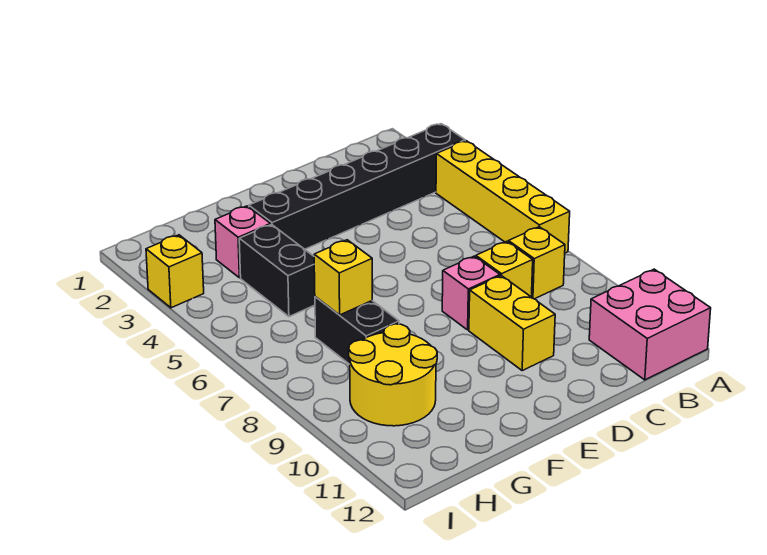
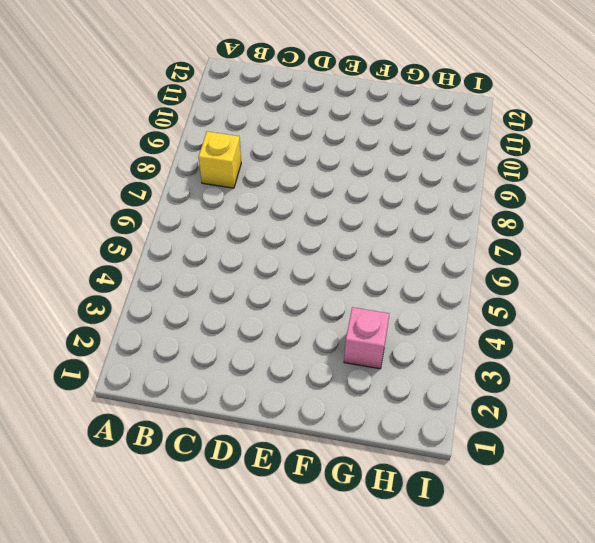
none -> black 1x6 brick [249,124,465,249]
none -> yellow 1x4 brick [436,141,570,253]
none -> pink 2x2 brick [589,269,711,380]

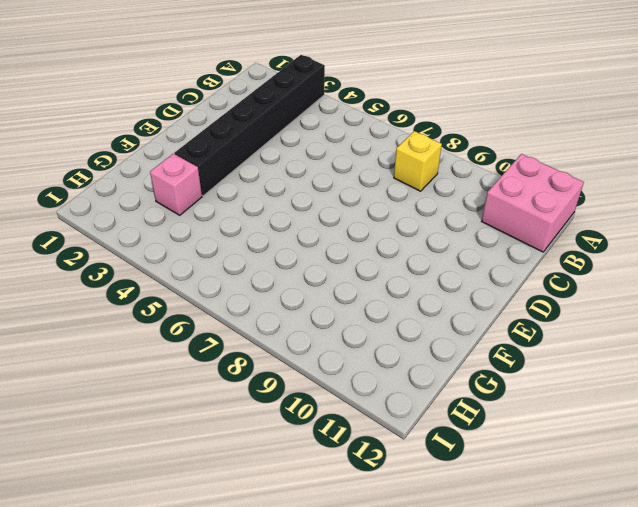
none -> yellow 1x4 brick [436,141,570,253]
none -> yellow 1x1 brick [476,241,533,297]
none -> pink 1x1 brick [442,256,500,330]

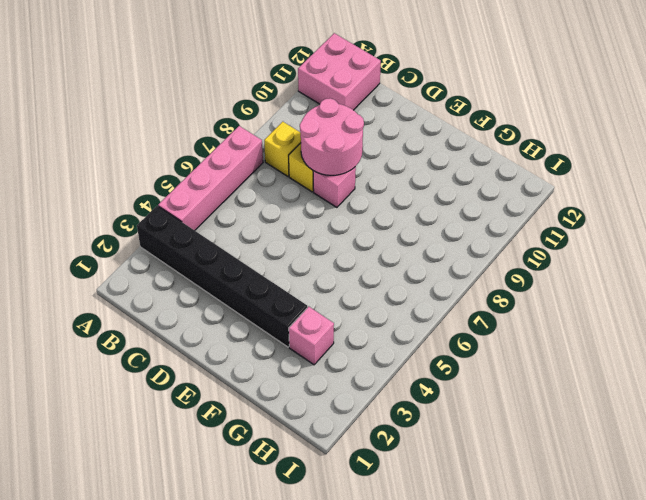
pink 1x4 brick [158,126,263,230] -> yellow 1x4 brick [436,141,570,253]
pink 2x2 round brick [300,98,364,175] -> none
none -> yellow 1x2 brick [469,276,555,370]
none -> black 1x2 brick [239,224,315,317]
none -> black 1x2 brick [315,297,399,364]

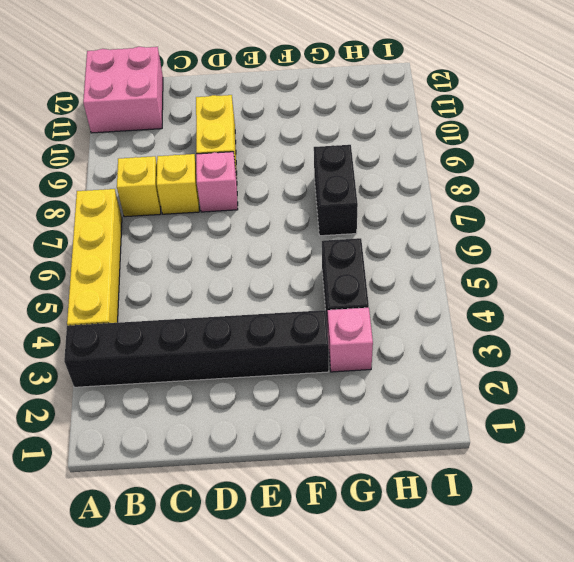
none -> yellow 2x2 round brick [349,324,437,426]
none -> yellow 1x1 brick [146,235,204,308]
none -> yellow 1x1 brick [314,240,372,315]

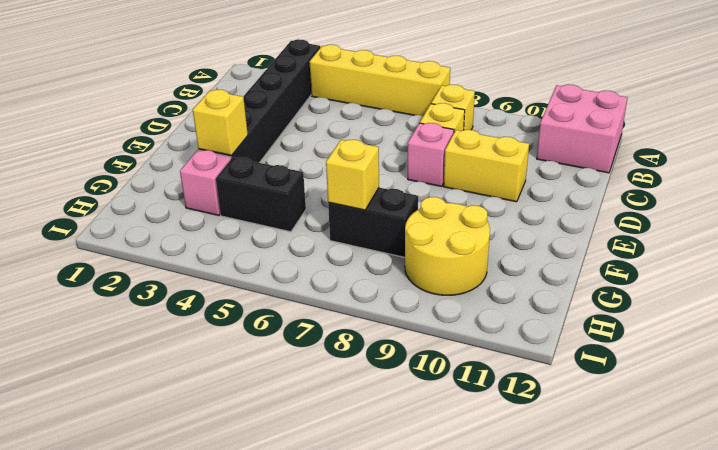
yellow 1x1 brick [193,90,248,155] -> yellow 1x1 brick moved to [146,235,204,308]

